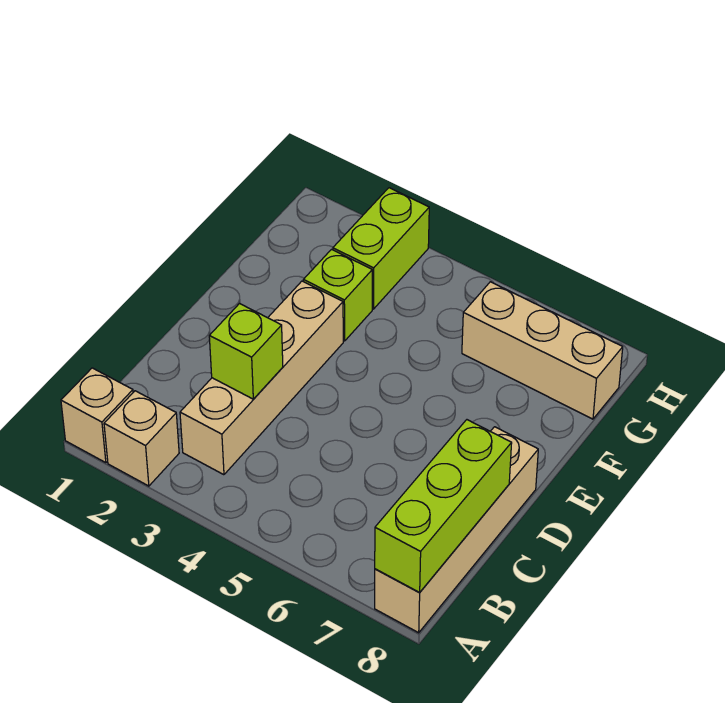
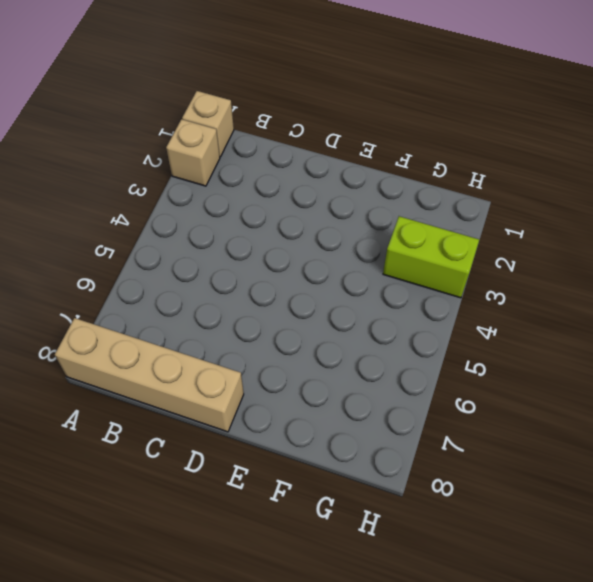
none -> tan 1x4 brick [180,281,343,475]
none -> lime 1x1 brick [303,249,372,341]

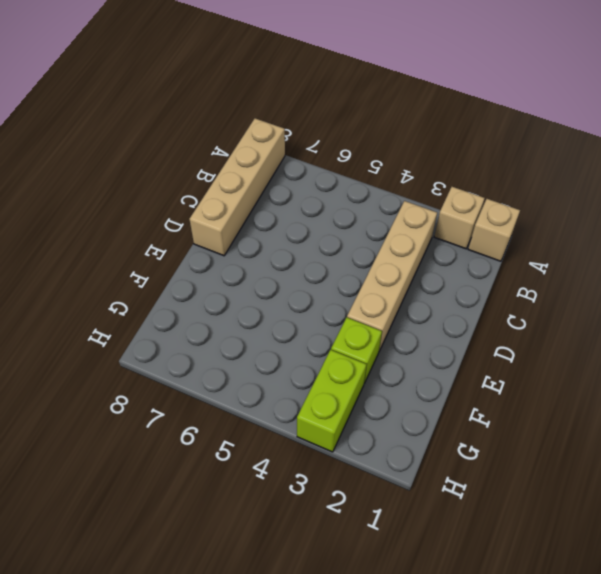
none -> tan 1x3 brick [462,282,623,419]
none -> lime 1x3 brick [375,420,512,593]

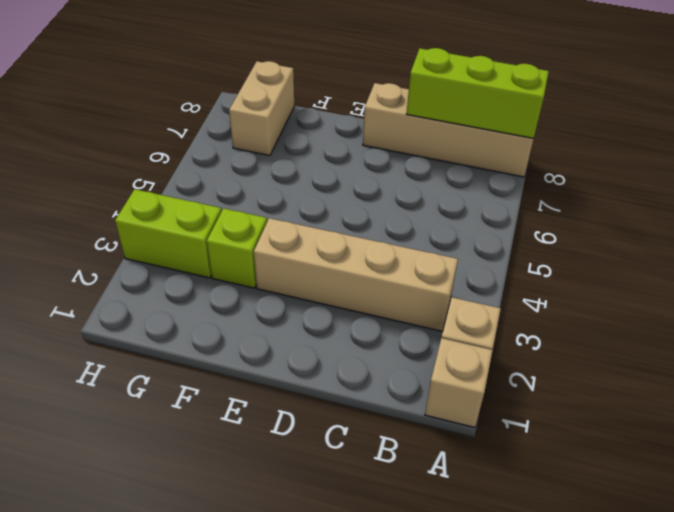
tan 1x2 brick [229,61,294,156] -> tan 1x3 brick [462,282,623,419]
none -> lime 1x1 brick [209,304,283,399]

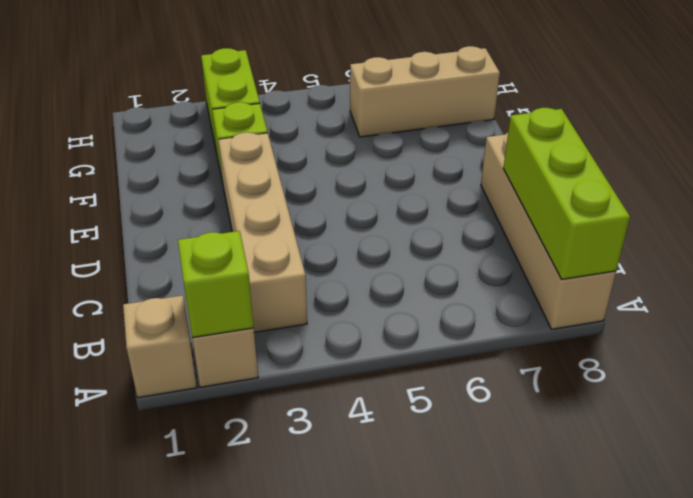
lime 1x1 brick [178,231,254,338] -> lime 1x1 brick moved to [209,304,283,399]

